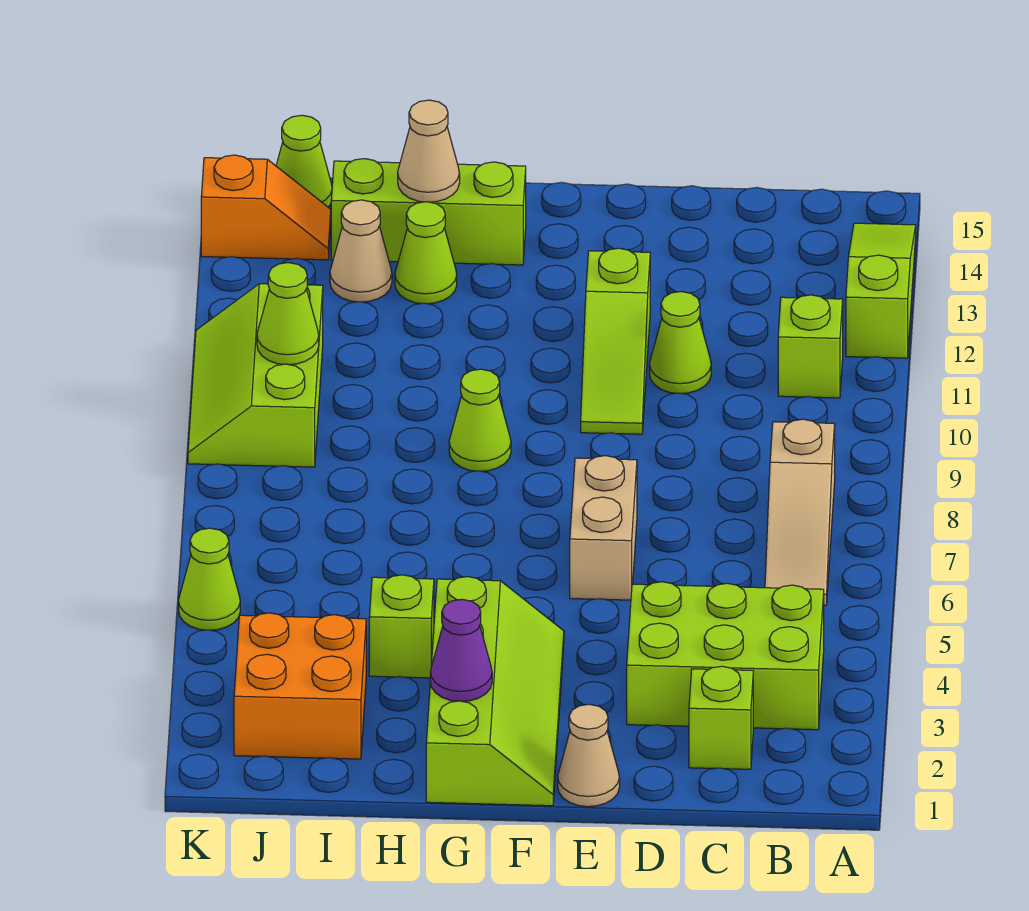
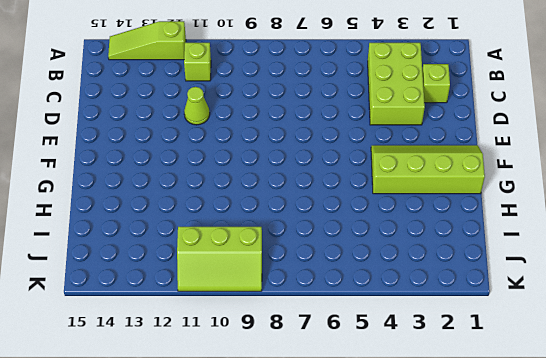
none -> tan 1x3 slope [765,419,835,605]
none -> tan 1x1 cone [558,704,620,807]
none -> tan 1x2 brick [570,456,637,600]

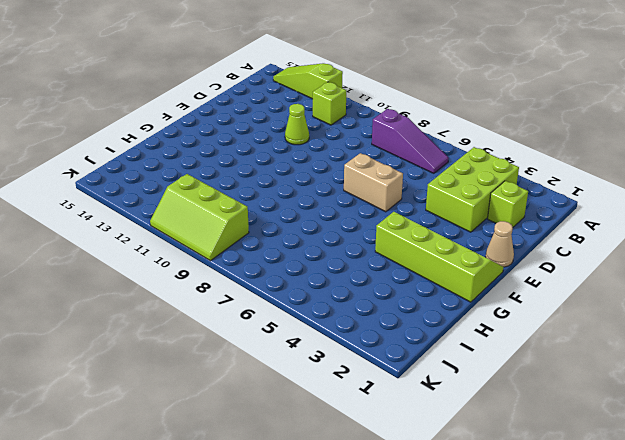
purple 1x3 slope [372,109,449,173] -> tan 1x3 slope [765,419,835,605]
none -> lime 1x3 slope [581,248,650,434]
none -> lime 1x1 cone [449,369,511,471]
none -> lime 1x3 brick [331,159,526,265]

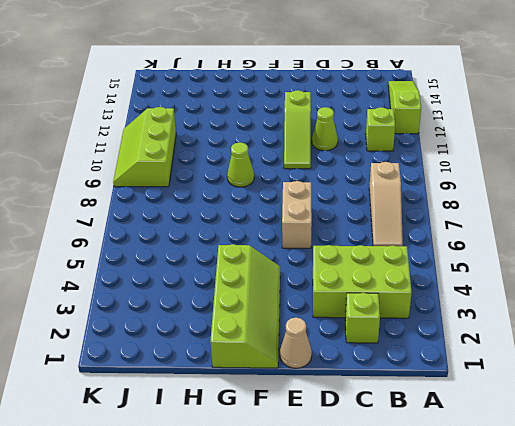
none -> lime 1x3 brick [331,159,526,265]
none -> lime 1x1 brick [369,575,434,678]
none -> lime 1x1 cone [395,202,457,304]

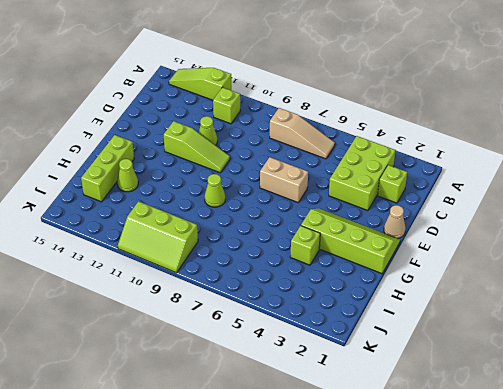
none -> orange 2x2 brick [234,613,366,759]
none -> tan 1x1 cone [330,200,392,302]
none -> orange 1x2 slope [201,155,331,260]

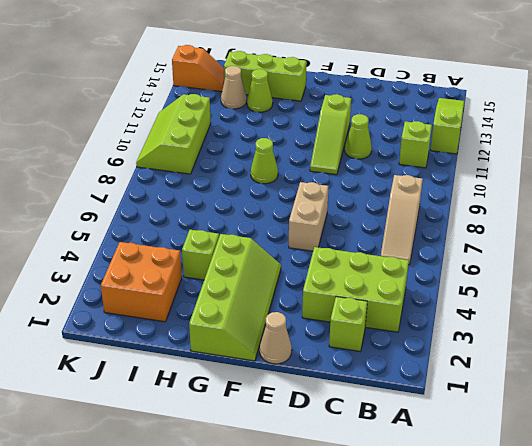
none -> lime 1x1 cone [276,115,332,207]
none -> lime 1x1 cone [179,528,240,630]
none -> purple 1x1 cone [430,599,492,701]

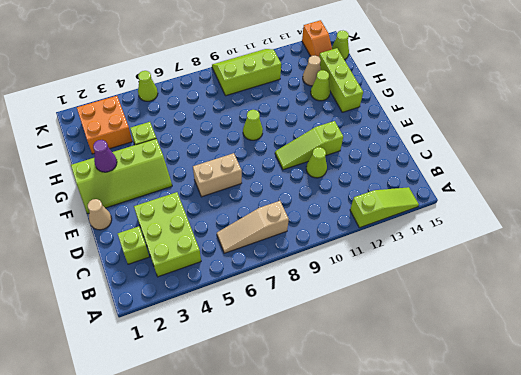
none -> lime 1x1 brick [778,295,843,398]
none -> tan 1x1 cone [398,100,460,202]
none -> lime 1x1 cone [257,263,319,365]

